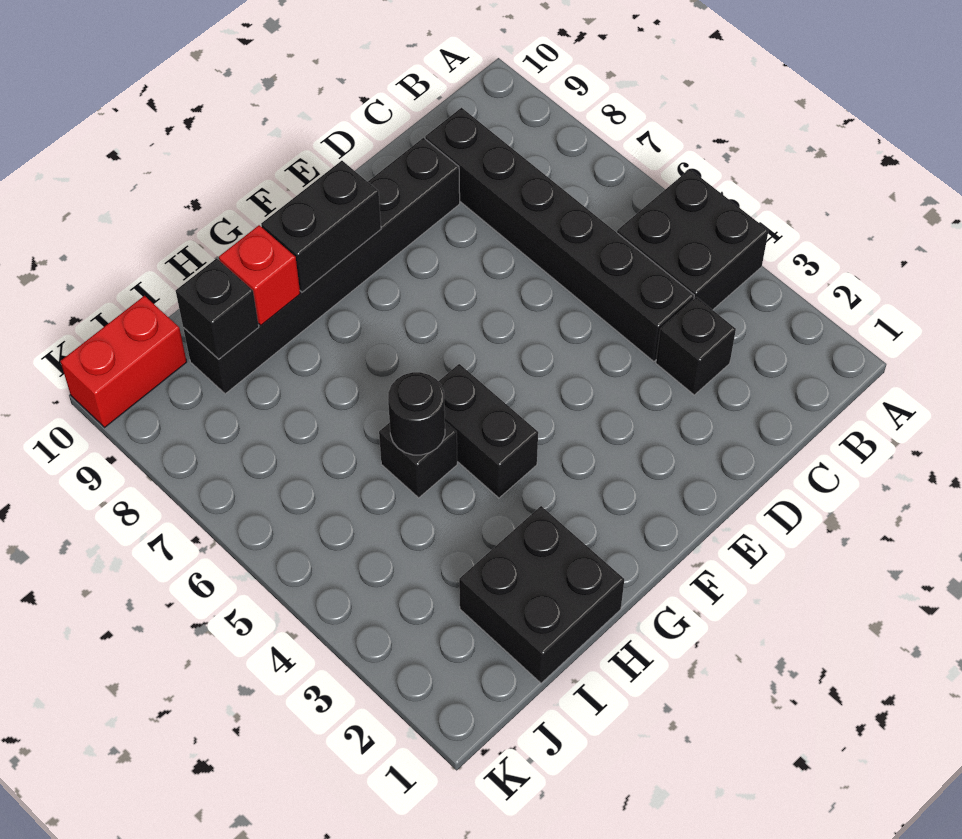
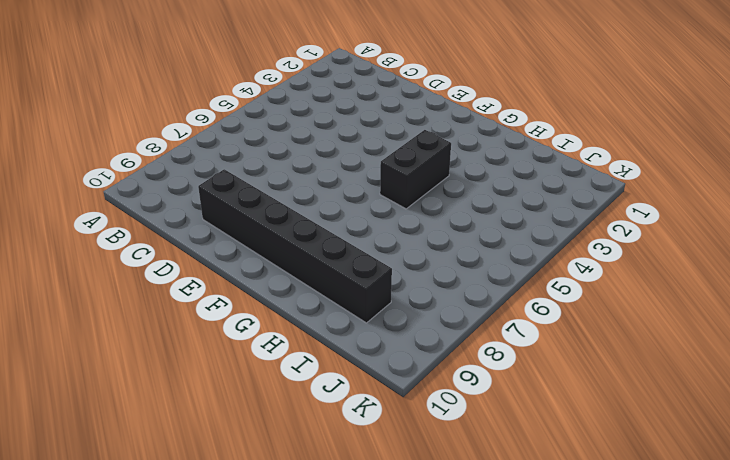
none -> black 2x2 brick [617,169,769,310]
none -> black 1x1 brick [656,297,736,395]
none -> black 1x6 brick [425,108,694,361]

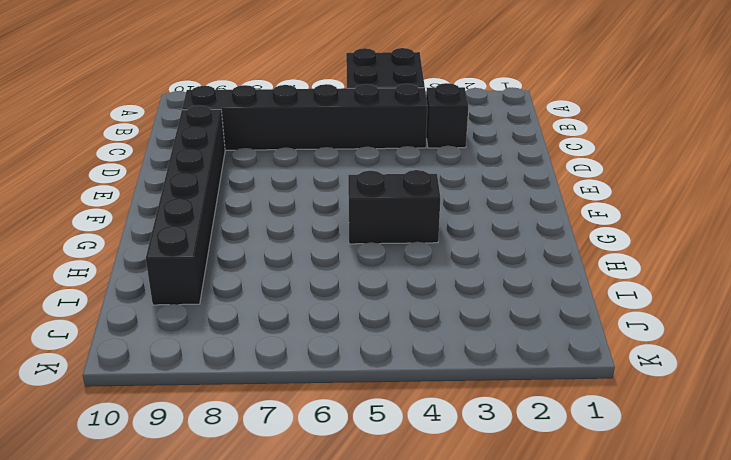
none -> black 2x2 brick [459,506,624,683]
none -> black 1x1 brick [379,422,457,498]
none -> red 1x2 brick [61,296,187,427]

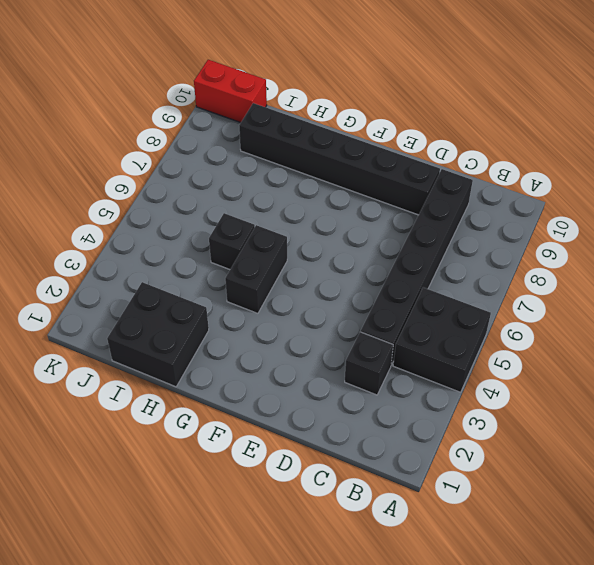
none -> black 1x2 brick [261,161,381,292]
none -> black 1x1 round brick [388,372,445,455]
none -> red 1x1 brick [219,225,300,325]

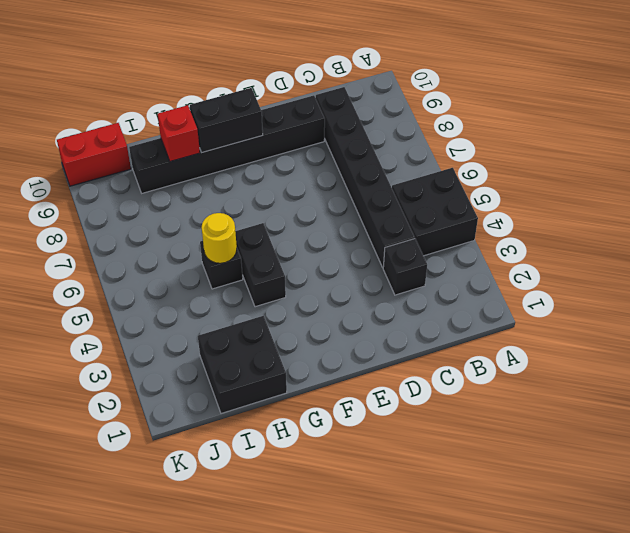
yellow 1x1 round brick [202,213,237,263] -> black 1x1 round brick [388,372,445,455]
none -> black 1x1 brick [176,258,259,359]

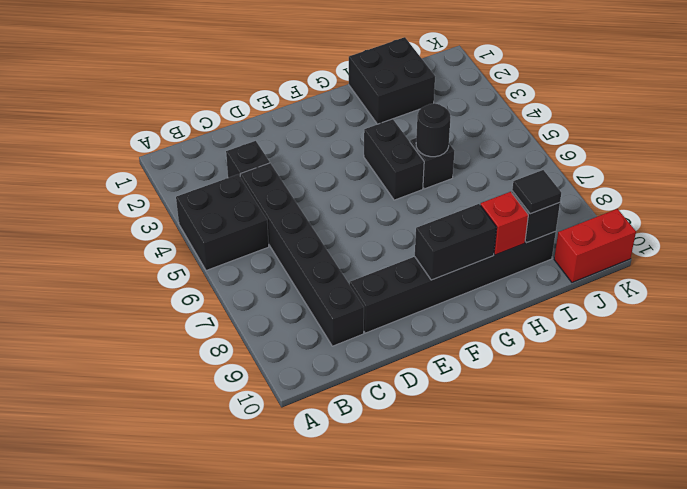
black 1x1 tile [512,170,561,214] -> none

